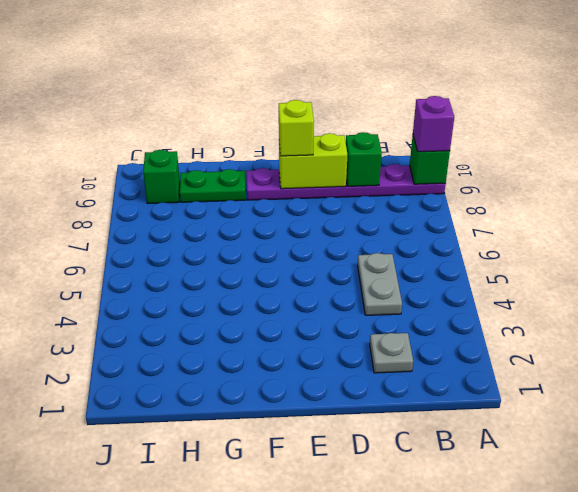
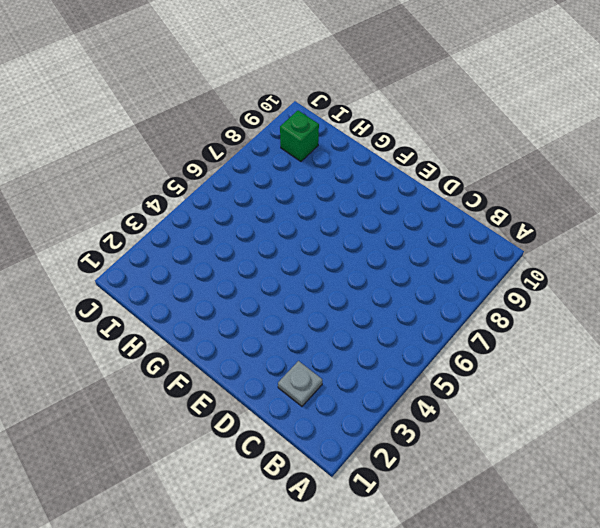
none -> purple 1x6 plate [246,164,446,200]
none -> grey 1x2 plate [358,253,402,315]

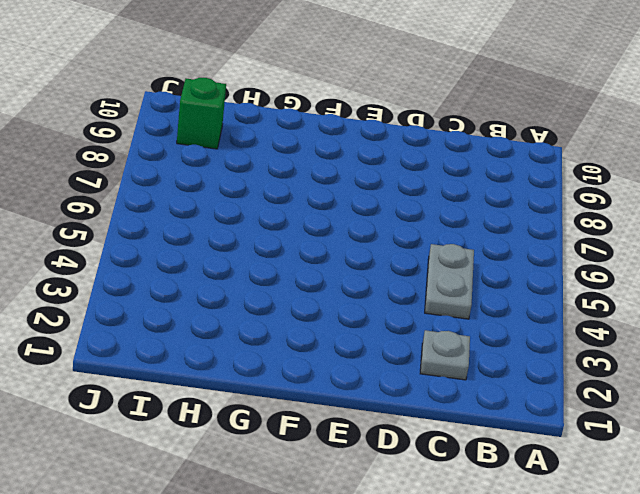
none -> purple 1x6 plate [246,164,446,200]
none -> green 1x2 plate [180,169,246,202]

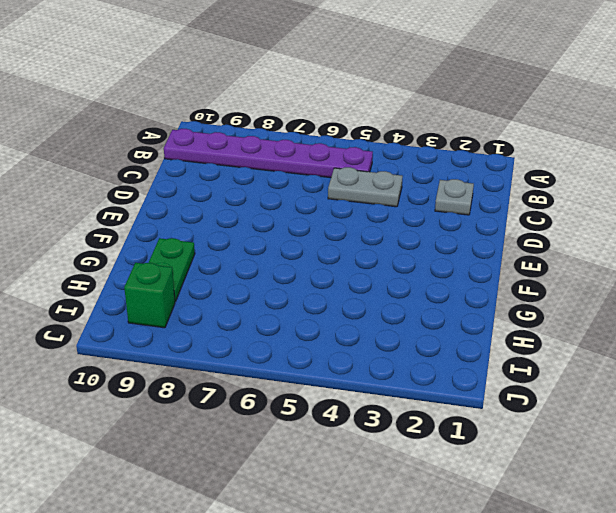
purple 1x6 plate [164,129,373,178] -> purple 1x6 plate turned to [246,164,446,200]
none -> green 1x1 brick [410,136,450,184]
none -> green 1x1 brick [346,132,382,186]

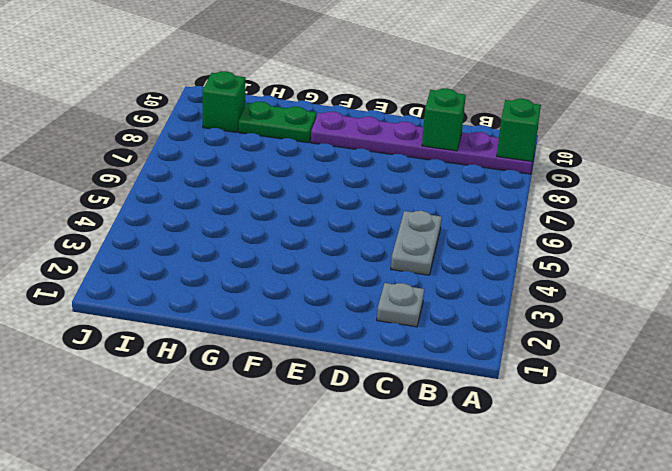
none -> lime 1x2 brick [279,133,347,189]
none -> purple 1x1 brick [413,96,454,152]

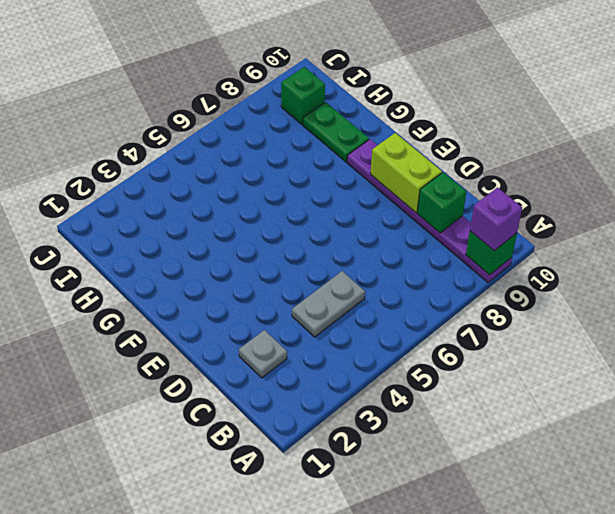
none -> lime 1x1 brick [279,100,314,156]

